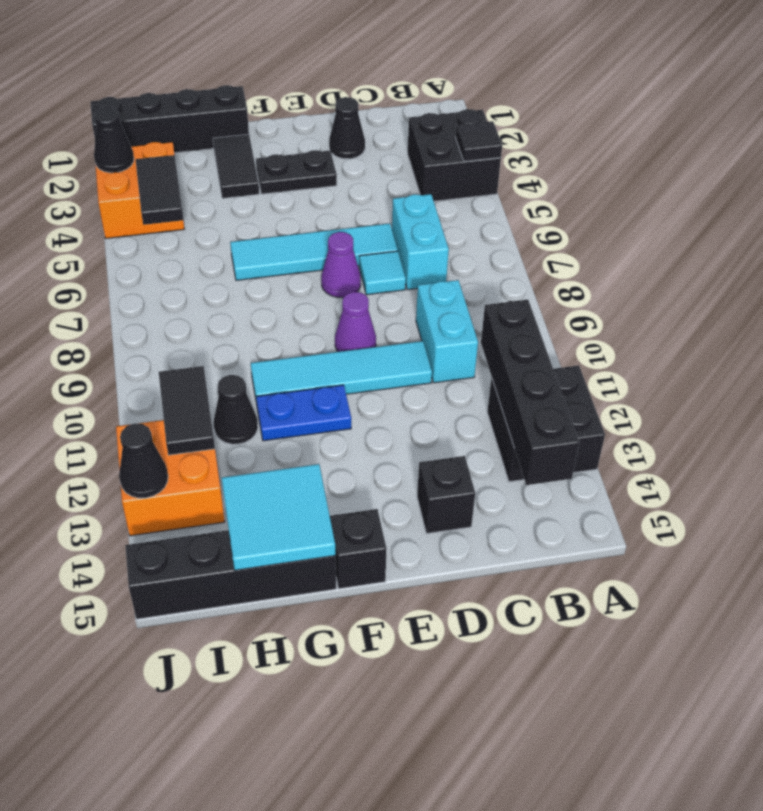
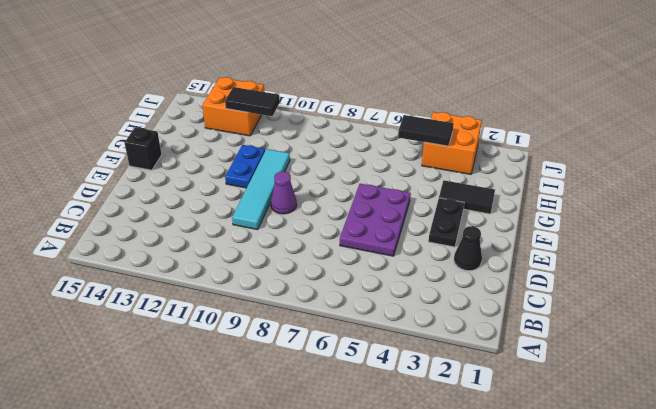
purple 2x3 plate [340,184,411,256] -> cyan 1x4 tile [230,223,398,280]
none -> black 2x2 brick [408,109,501,201]
none -> black 2x2 brick [487,365,605,482]
none -> cyan 1x2 brick [392,194,449,290]

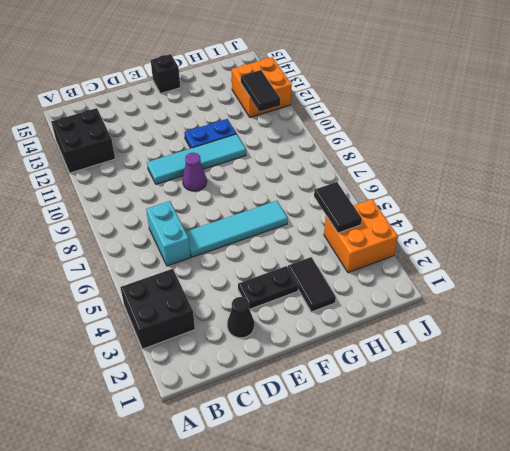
none -> cyan 1x2 brick [416,280,478,383]
none -> cyan 1x1 tile [359,251,406,295]
none -> black 1x1 brick [417,456,475,533]

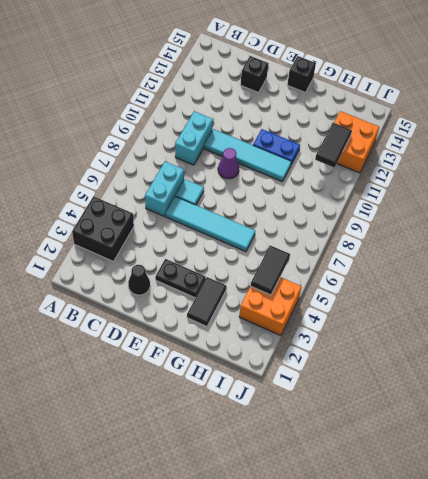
none -> black 2x2 brick [487,365,605,482]
none -> purple 1x1 cone [321,232,361,297]
none -> black 1x4 brick [90,85,249,153]

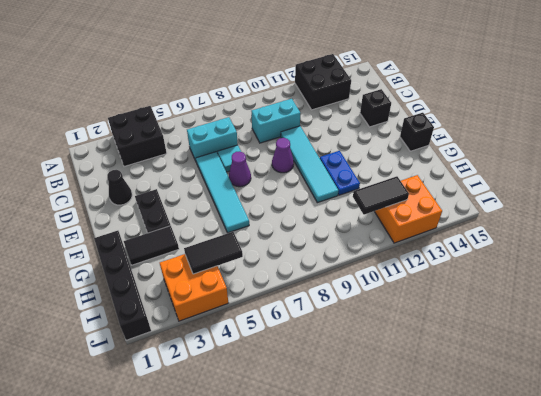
none -> black 1x4 brick [125,530,336,619]
none -> black 1x1 cone [214,375,258,444]
none -> black 1x1 tile [455,121,502,161]

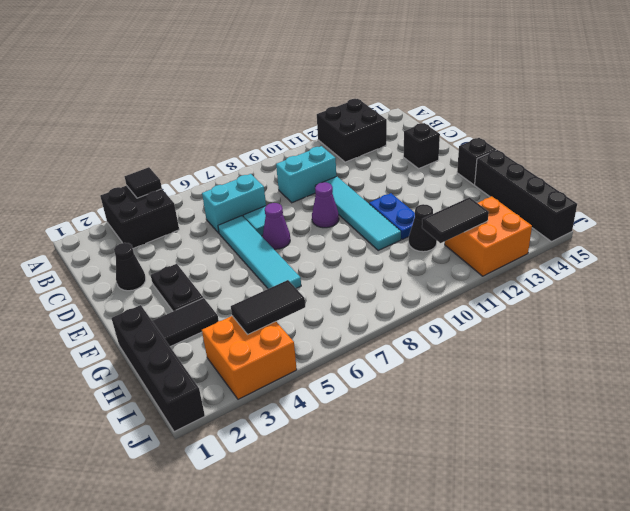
none -> black 1x4 brick [481,300,579,485]
none -> cyan 2x2 tile [222,464,335,570]
none -> black 1x1 cone [94,107,134,173]

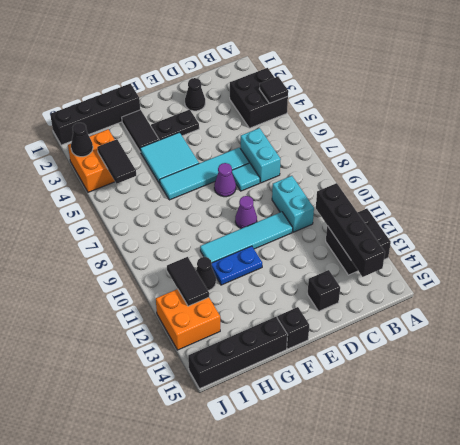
cyan 2x2 tile [140,132,199,184] -> cyan 2x2 tile moved to [222,464,335,570]
none -> black 1x1 cone [119,423,168,498]

